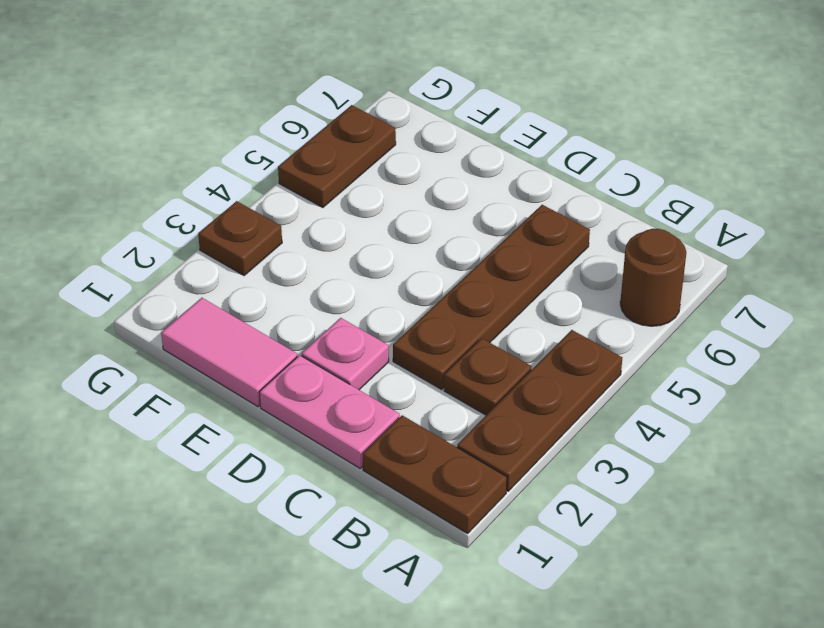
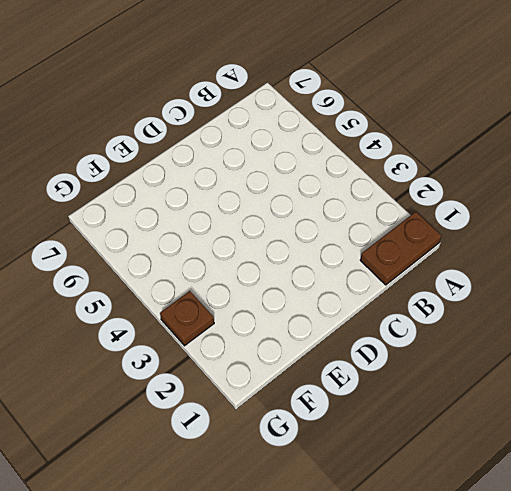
none -> brown 1x3 plate [457,330,622,491]
none -> brown 1x1 round brick [620,229,686,326]

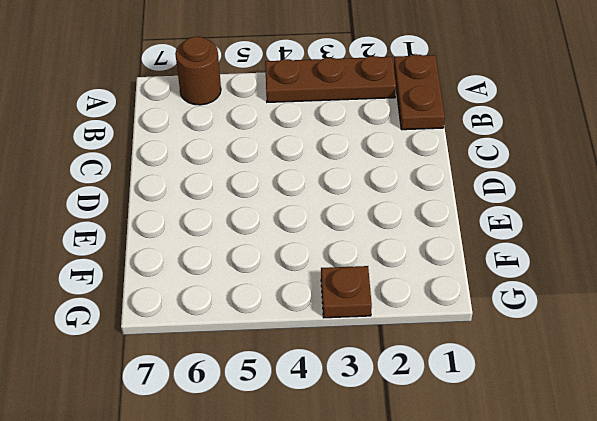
none -> brown 1x1 plate [444,338,532,415]
none -> pink 1x2 plate [259,355,400,468]

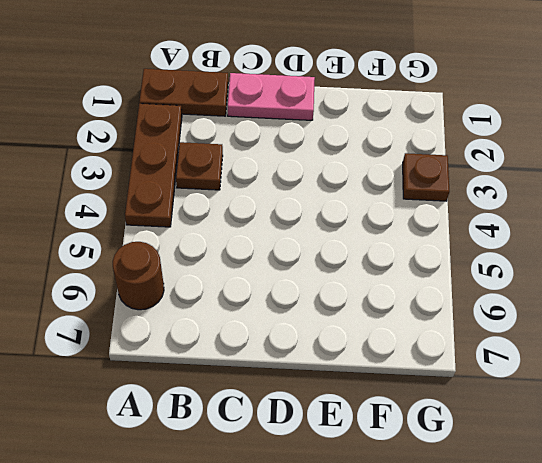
none -> brown 1x4 plate [393,205,590,389]
none -> pink 1x1 plate [302,318,389,390]

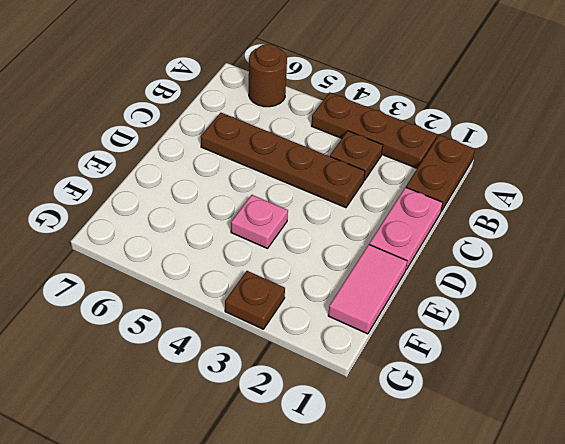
pink 1x1 plate [231,195,288,249] -> pink 1x1 plate moved to [302,318,389,390]
none -> brown 1x2 plate [278,105,396,208]

